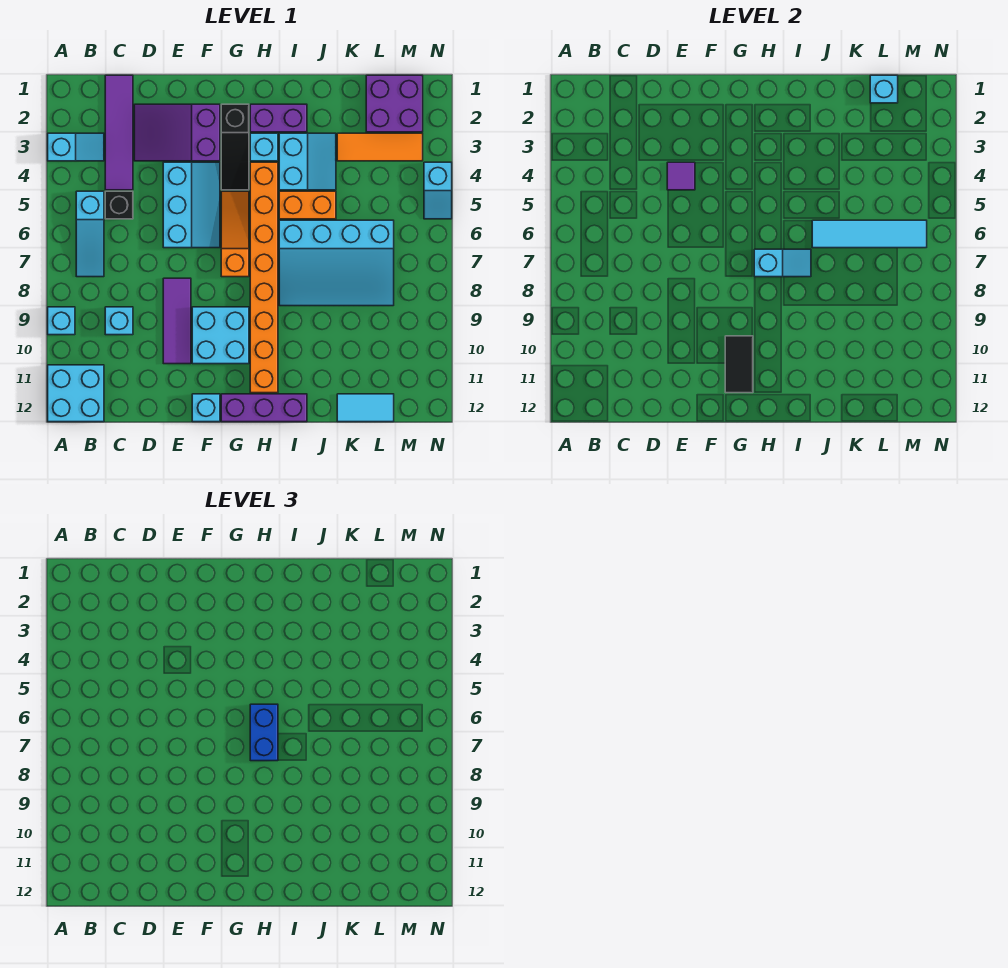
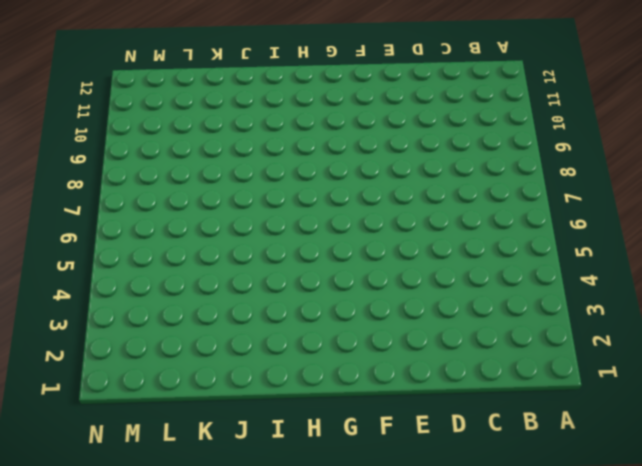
none -> cyan 1x2 slope [48,133,104,161]
none -> cyan 1x1 brick [48,307,75,335]
none -> cyan 2x2 brick [48,365,104,422]
none -> cyan 1x3 slope [76,191,104,277]

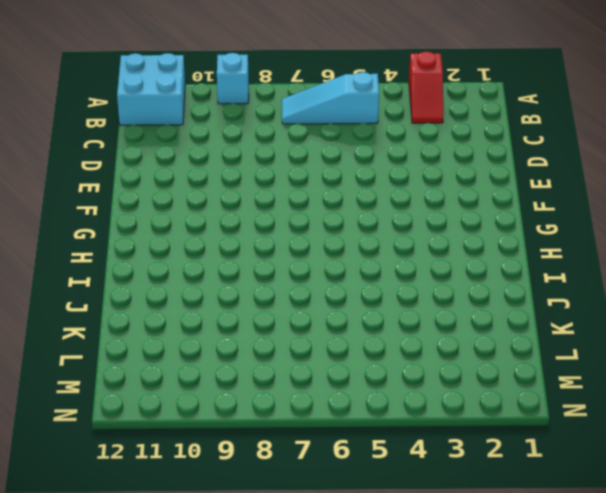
red 1x2 slope [409,51,443,123] -> cyan 1x2 slope [48,133,104,161]
none -> purple 1x4 tile [105,75,133,190]
none -> black 1x1 brick [105,191,133,219]
none -> cyan 1x1 brick [105,307,133,335]
none -> purple 2x3 slope [134,104,220,161]

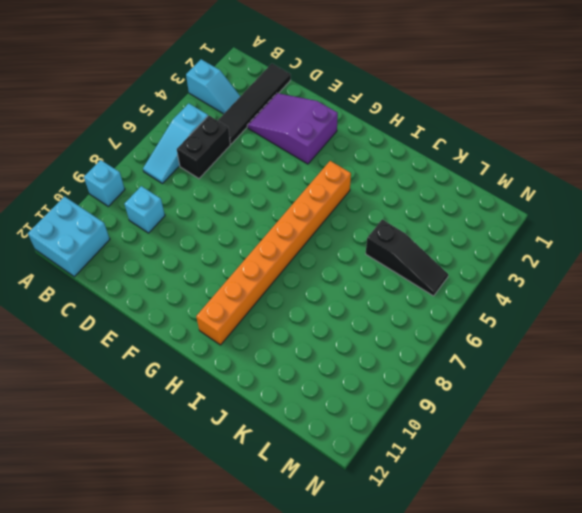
black 1x4 tile [218,64,291,144] -> purple 1x4 tile [105,75,133,190]
black 1x2 brick [177,116,230,179] -> black 1x1 brick [105,191,133,219]
black 1x3 slope [366,220,448,296] -> black 1x3 slope turned to [221,104,249,190]
none -> cyan 2x3 slope [163,162,220,248]
none -> purple 1x3 tile [163,278,191,364]
none -> cyan 2x2 brick [192,307,249,364]
none -> cyan 1x1 brick [192,394,220,422]

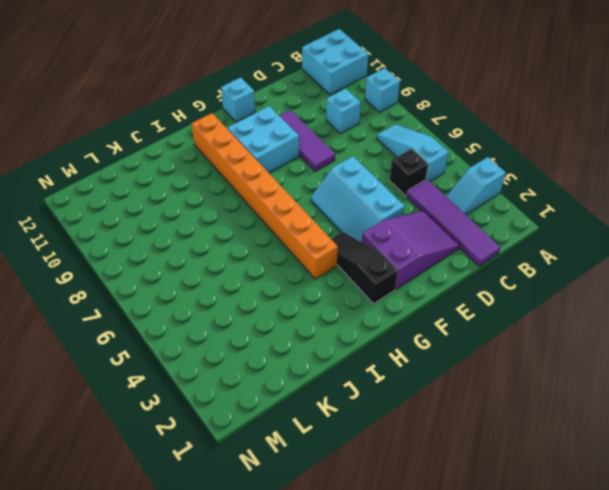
none -> orange 1x3 slope [221,191,249,277]
none -> purple 1x3 brick [221,394,307,422]
none -> purple 1x2 brick [250,104,307,132]
none -> cyan 1x1 brick [250,133,278,161]

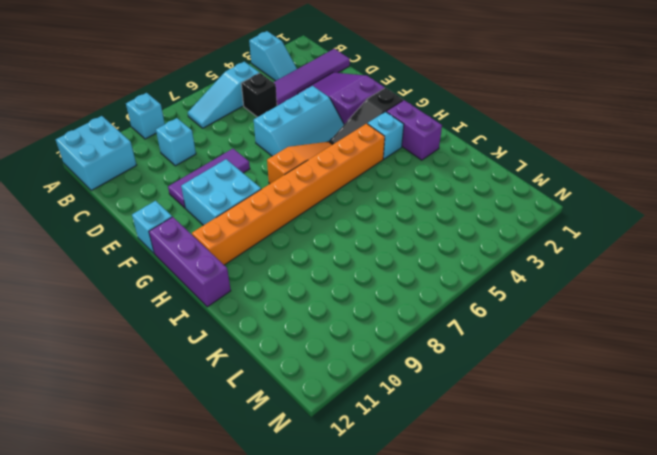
none -> cyan 2x2 slope [279,133,336,190]
none -> orange 1x2 brick [279,191,336,219]
none -> cyan 3x4 slope [279,220,394,306]
none -> orange 1x3 tile [337,133,423,161]

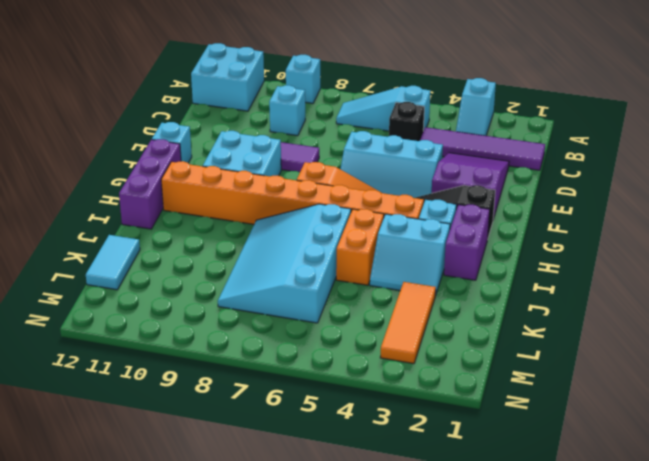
none -> purple 2x2 brick [366,75,423,132]
none -> cyan 1x2 slope [424,162,452,219]
none -> purple 1x1 tile [667,162,695,190]
none -> black 1x2 tile [725,336,753,393]

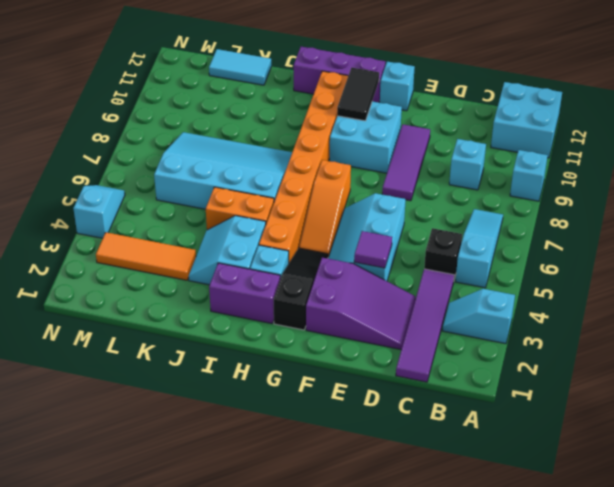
none -> purple 2x2 brick [366,75,423,132]
none -> cyan 1x2 slope [754,249,811,277]
none -> cyan 1x4 tile [812,220,927,248]
none -> cyan 1x1 brick [870,75,898,103]

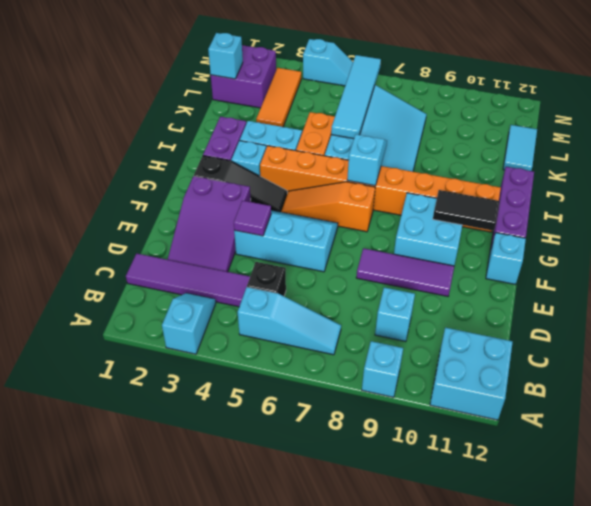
none -> blue 1x2 brick [250,704,278,761]

